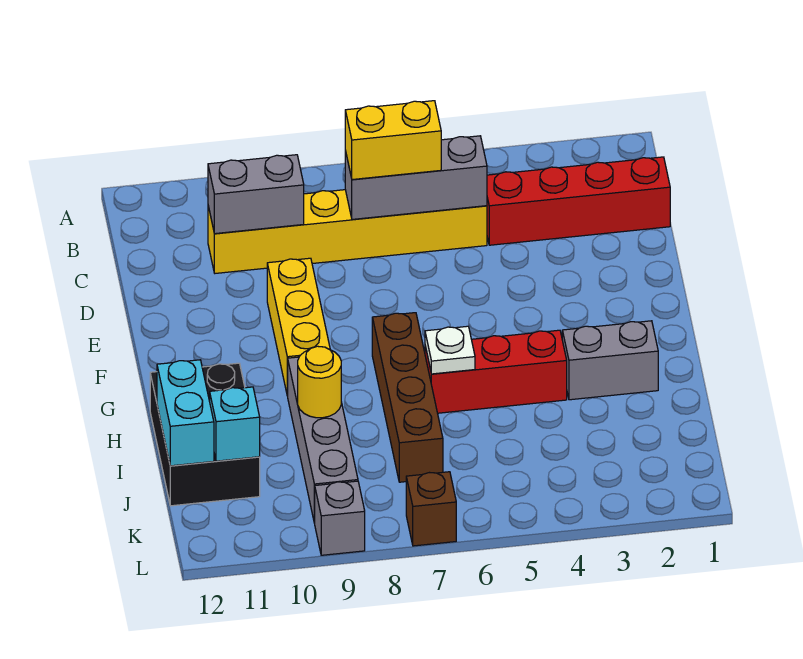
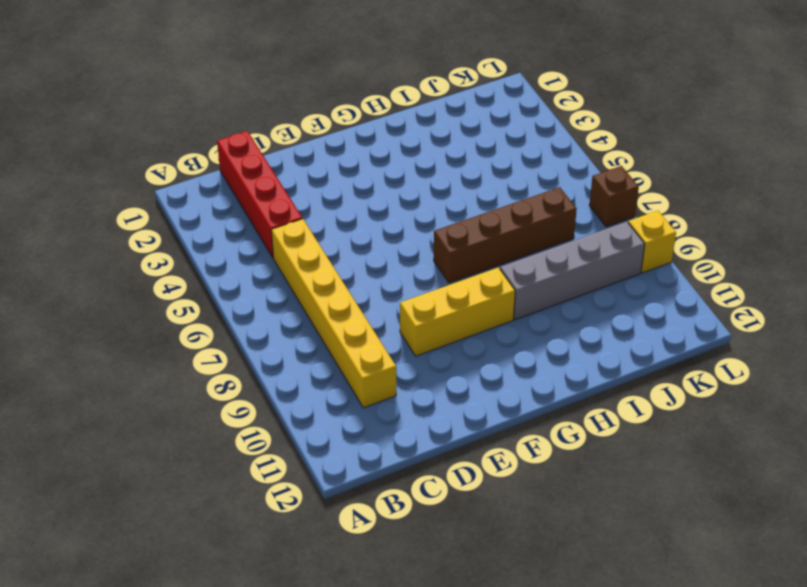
yellow 1x1 brick [628,211,676,273] -> grey 1x1 brick [315,481,365,555]
none -> grey 1x2 brick [562,321,658,400]
none -> red 1x3 brick [425,330,567,413]
none -> black 2x3 brick [150,363,260,506]

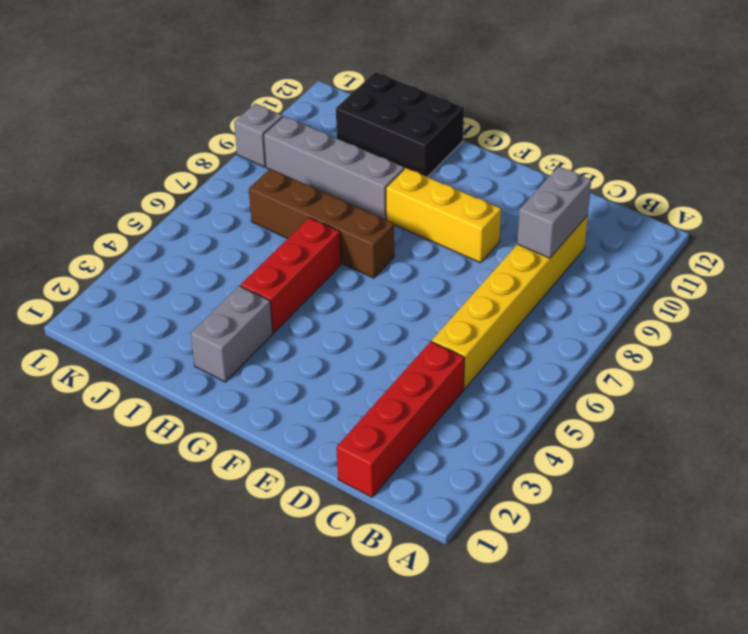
none -> brown 1x1 brick [406,472,456,546]
none -> grey 1x3 brick [345,136,487,219]
none -> white 1x1 plate [425,326,475,374]

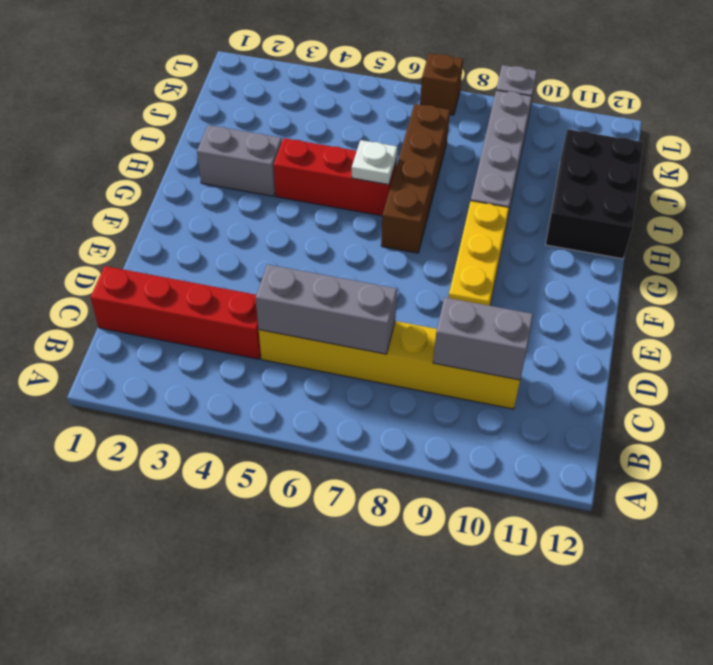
none -> yellow 1x1 round brick [298,346,341,418]
none -> cyan 1x2 brick [157,360,214,466]
none -> cyan 1x1 brick [210,387,260,461]

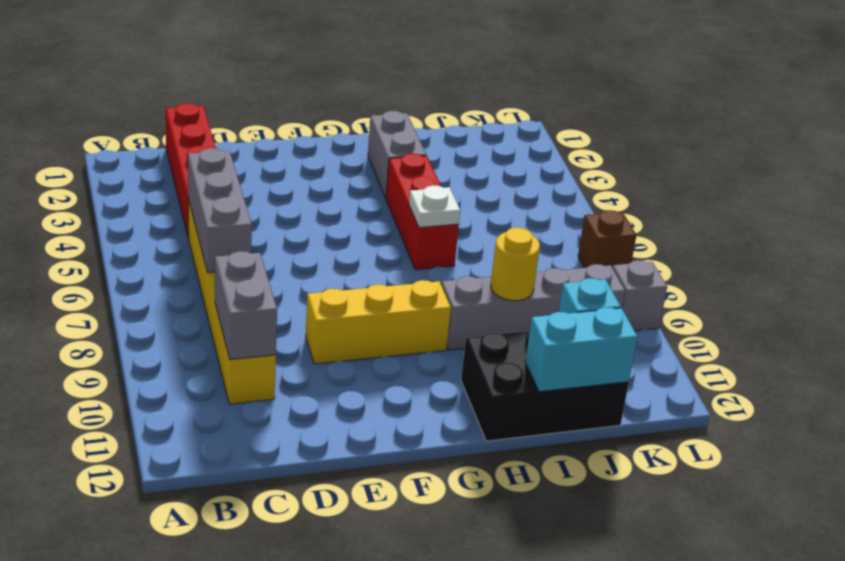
none -> brown 1x4 brick [372,313,443,482]
none -> yellow 1x2 brick [345,101,441,180]

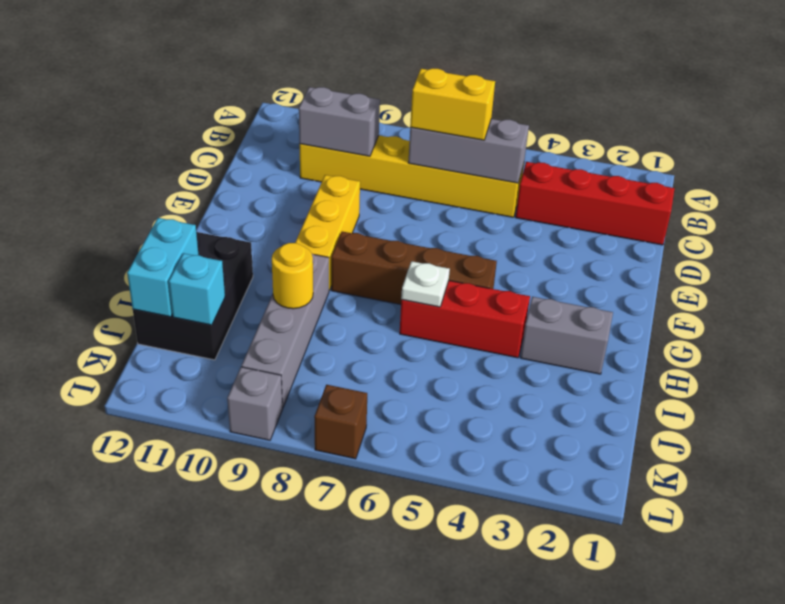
brown 1x4 brick [331,232,497,304] -> brown 1x4 brick turned to [372,313,443,482]

